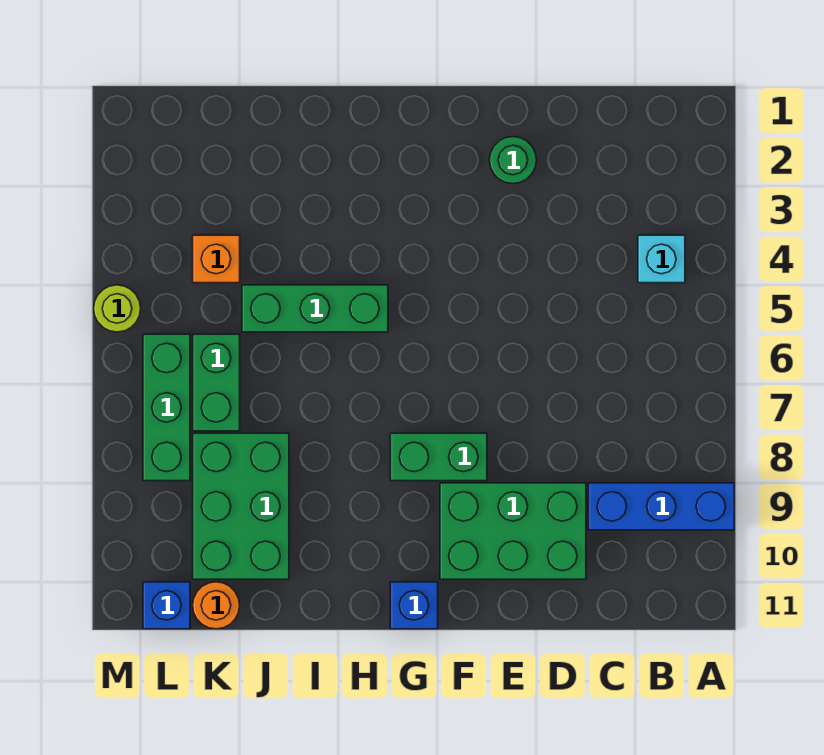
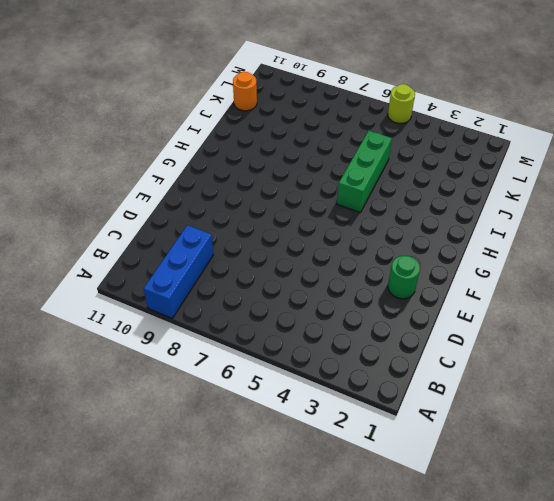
none -> cyan 1x1 brick [638,235,685,283]
none -> green 2x3 brick [440,483,586,579]
none -> green 1x2 brick [390,433,487,481]

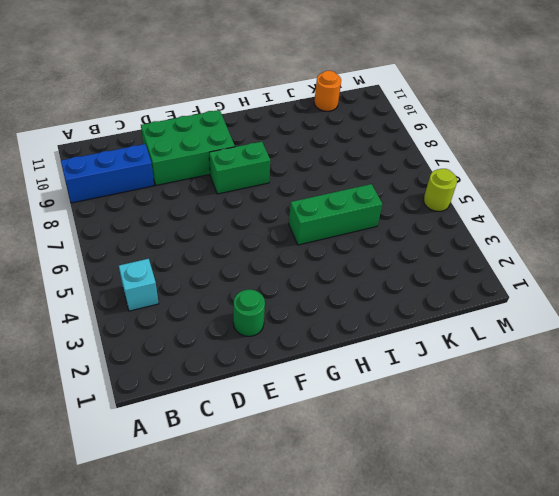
none -> blue 1x1 brick [390,582,438,629]
none -> green 2x3 brick [193,433,289,579]
none -> orange 1x1 brick [193,235,240,283]

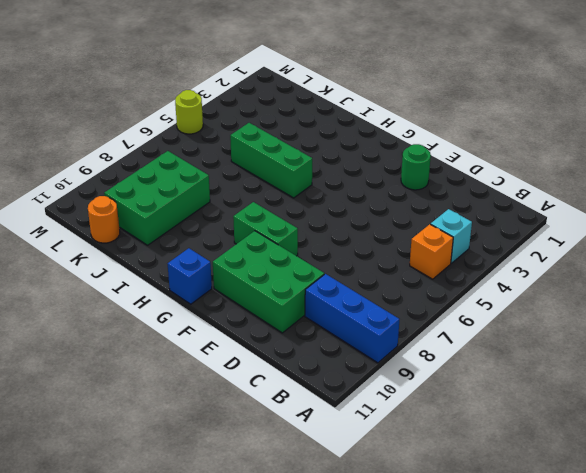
orange 1x1 brick [410,224,453,279] -> orange 1x1 brick moved to [193,235,240,283]
none -> green 1x2 brick [193,334,240,431]
none -> green 1x3 brick [143,334,190,481]
none -> blue 1x1 brick [143,582,190,629]

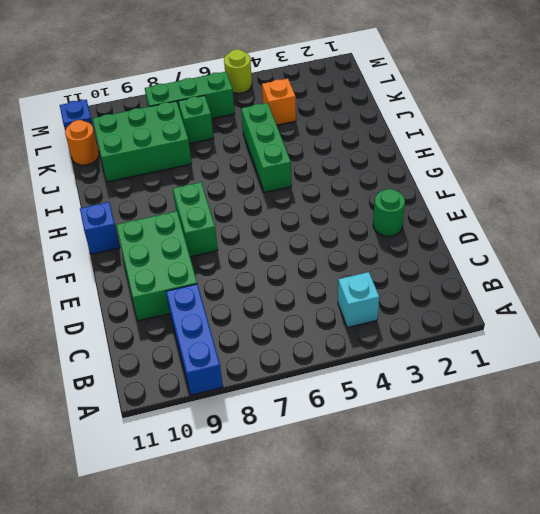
green 1x1 brick [178,95,214,143] -> green 1x2 brick [193,334,240,431]

